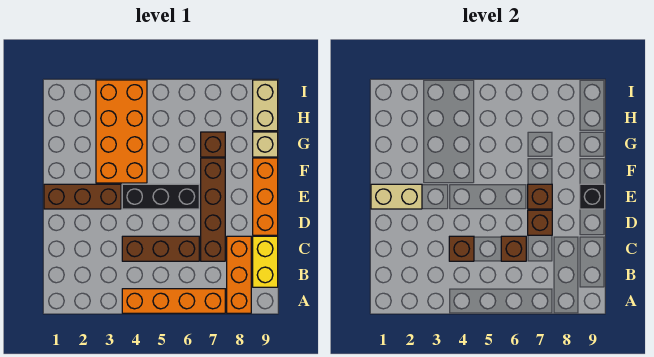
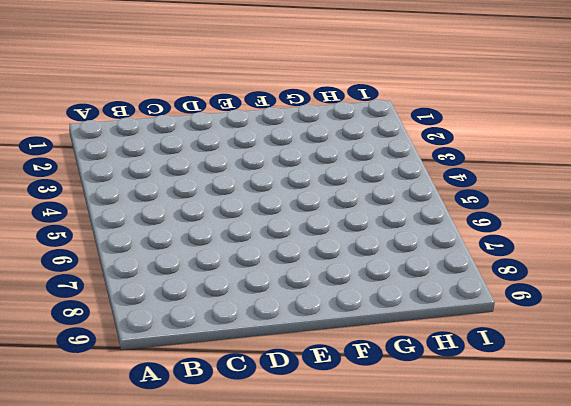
none -> orange 1x4 brick [122,289,225,313]
none -> orange 1x3 brick [227,236,251,313]
none -> yellow 1x2 brick [253,236,278,287]

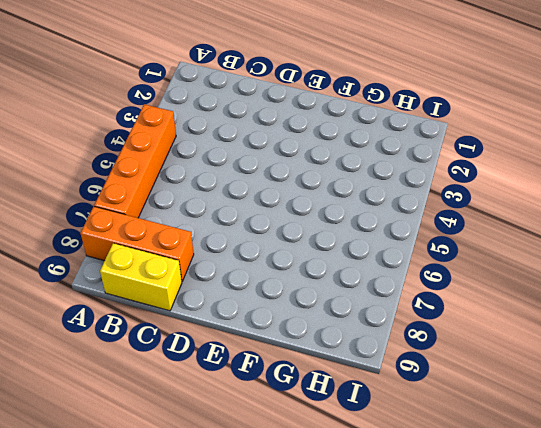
none -> brown 1x3 brick [122,236,199,261]
none -> brown 1x4 brick [201,158,225,261]
none -> orange 1x3 brick [253,158,278,235]

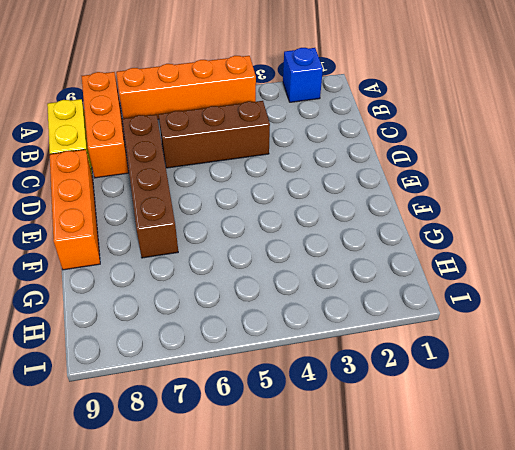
blue 1x1 brick [283,48,323,102] -> none
none -> brown 1x3 brick [44,184,121,209]
none -> black 1x3 brick [122,184,199,209]
none -> orange 2x4 brick [96,80,147,183]

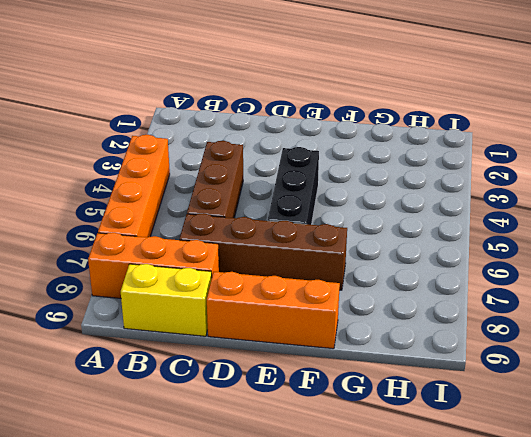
none -> brown 1x3 brick [44,184,121,209]
none -> orange 2x4 brick [96,80,147,183]
none -> brown 1x1 brick [201,132,225,157]

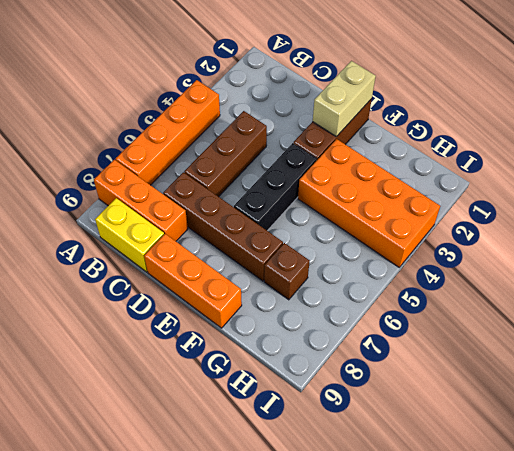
none -> tan 1x1 brick [253,132,278,157]
none -> tan 1x2 brick [253,80,278,131]
none -> brown 1x1 brick [449,236,474,261]

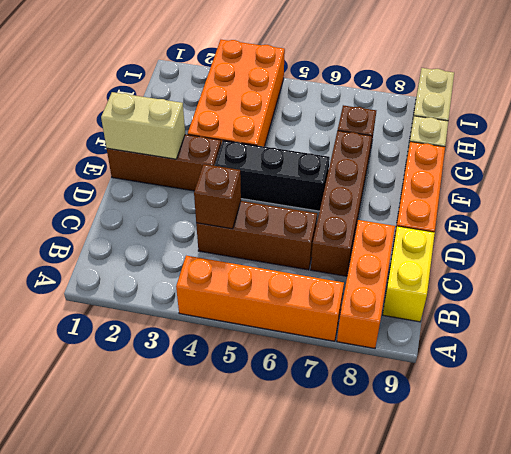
none -> brown 1x1 brick [501,236,526,261]
none -> brown 1x1 brick [528,210,552,235]
none -> brown 1x1 brick [528,184,552,209]

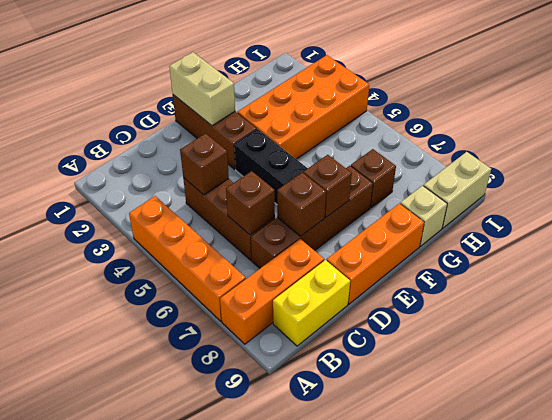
none -> black 1x1 brick [580,184,605,209]

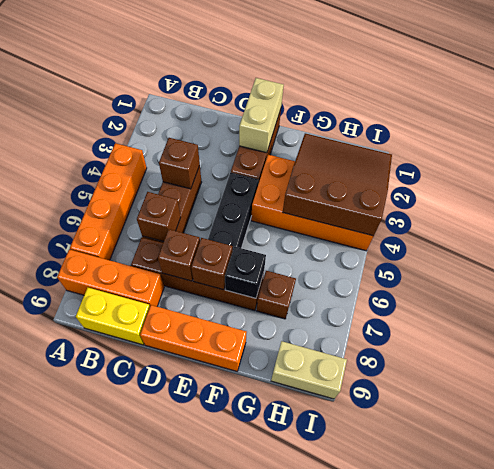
black 1x1 brick [225,247,266,298] -> black 1x1 brick moved to [580,184,605,209]
brown 3x3 slope [283,133,392,236] -> none
none -> tan 1x1 brick [253,132,278,157]

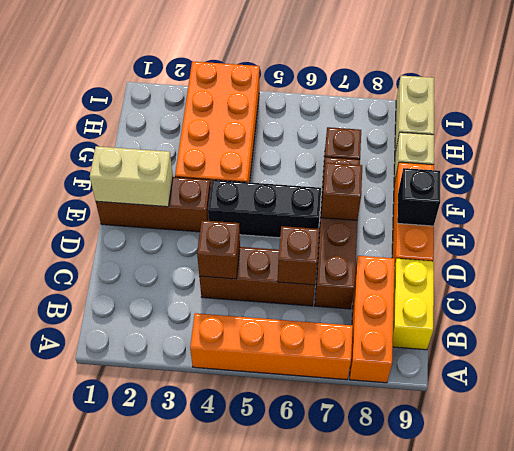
none -> brown 1x1 brick [528,210,552,235]

